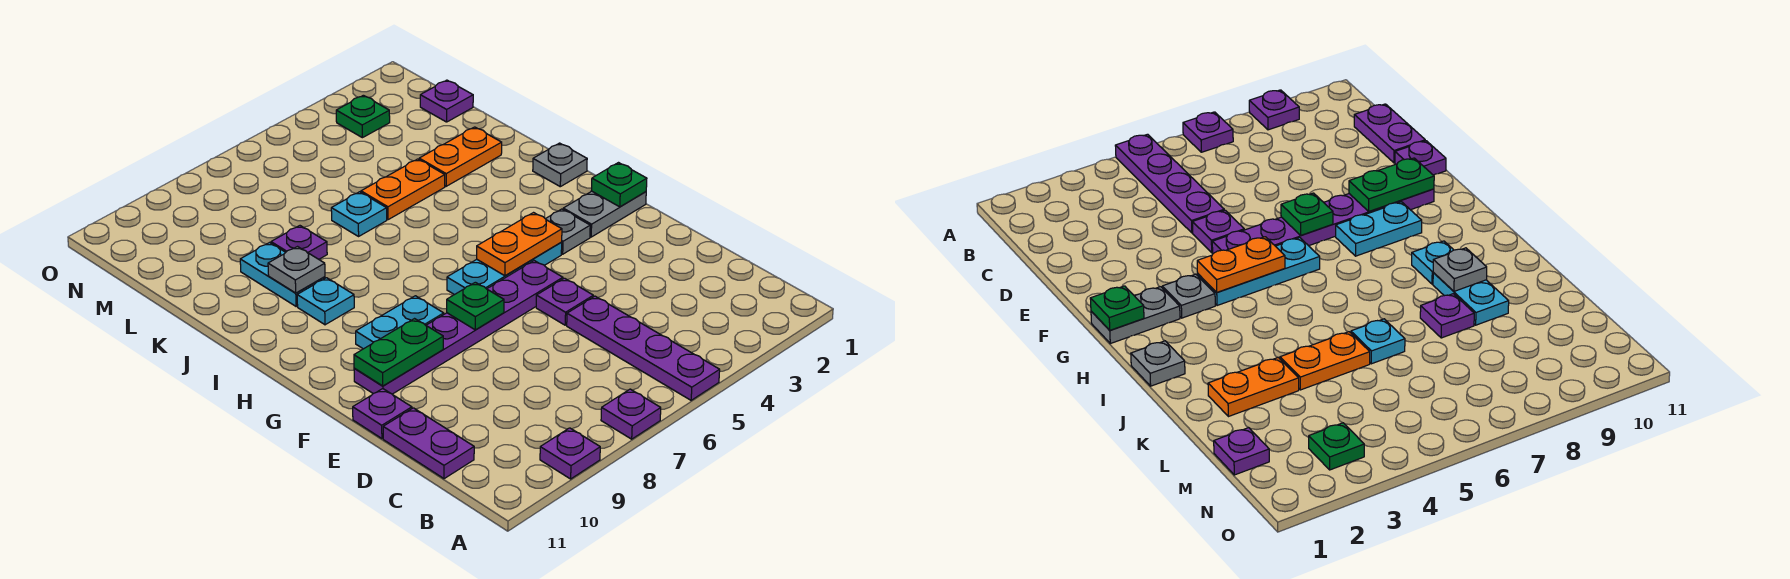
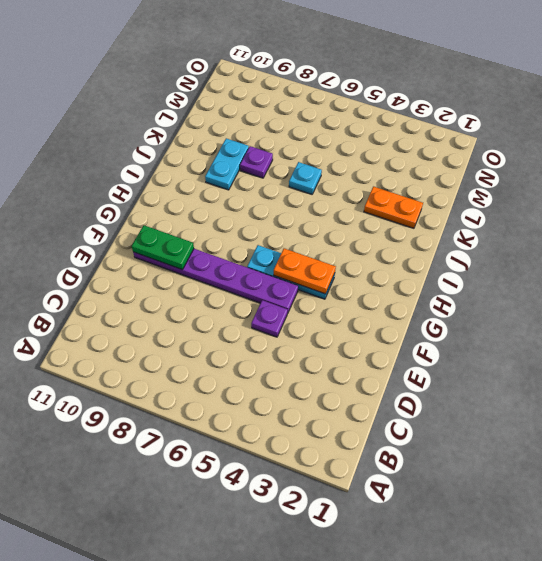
none -> purple 1x4 plate [567,296,720,400]
none -> purple 1x1 plate [601,389,661,439]
none -> purple 1x1 plate [540,428,600,479]

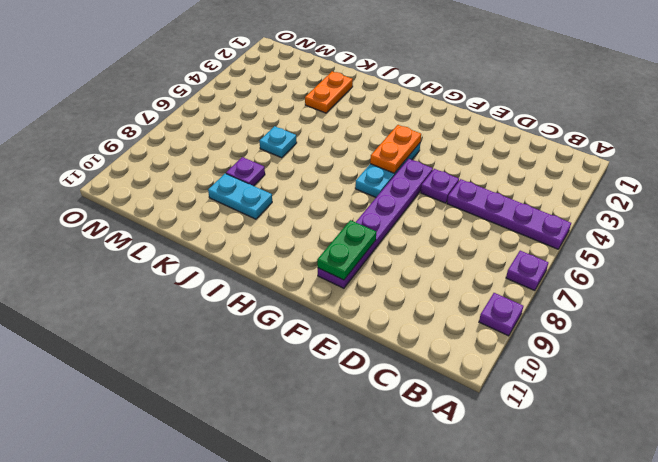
none -> purple 1x2 plate [383,408,474,479]
none -> purple 1x1 plate [353,389,412,439]
none -> grey 1x2 plate [563,191,646,237]

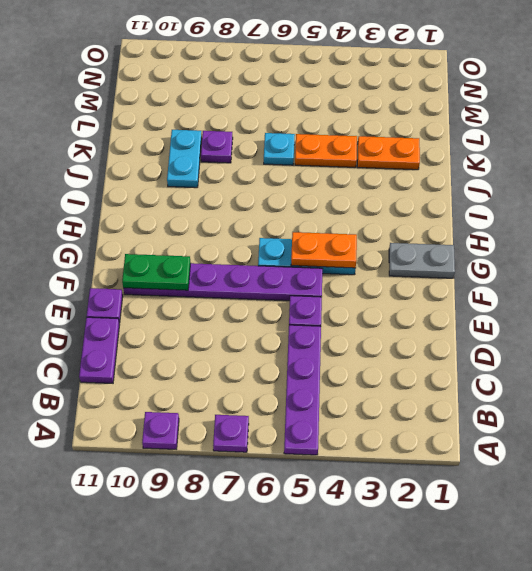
none -> grey 1x1 plate [546,209,590,254]
none -> cyan 1x2 plate [356,296,444,349]
none -> grey 1x1 plate [533,143,587,187]

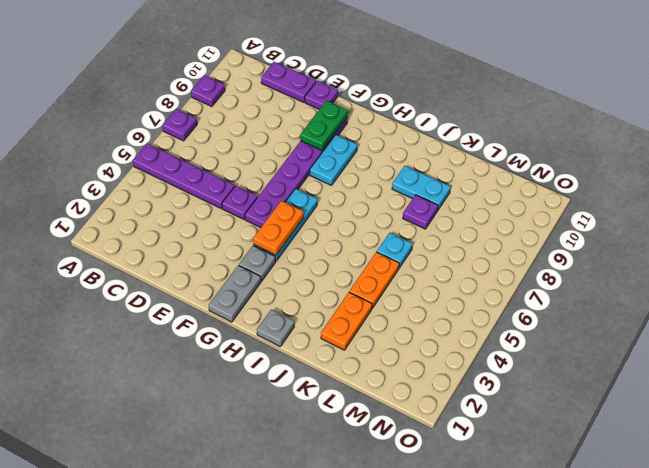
none -> cyan 1x1 plate [297,278,354,325]
none -> purple 1x1 plate [420,80,473,122]
none -> green 1x1 plate [336,95,390,138]

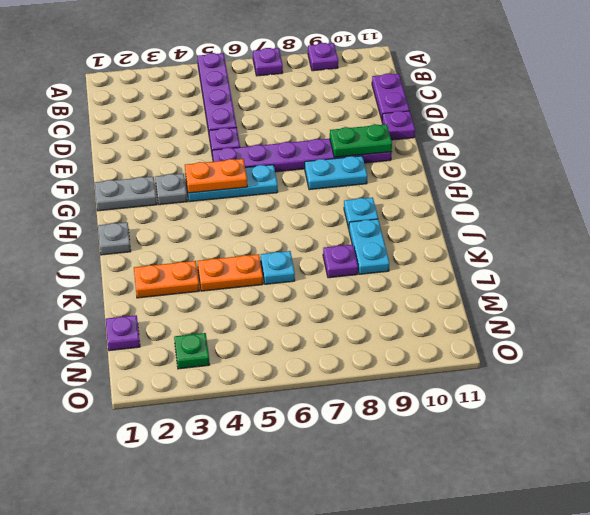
none -> green 1x1 plate [447,282,504,330]
none -> green 1x1 plate [591,163,647,207]
none -> grey 1x1 plate [268,247,325,293]

